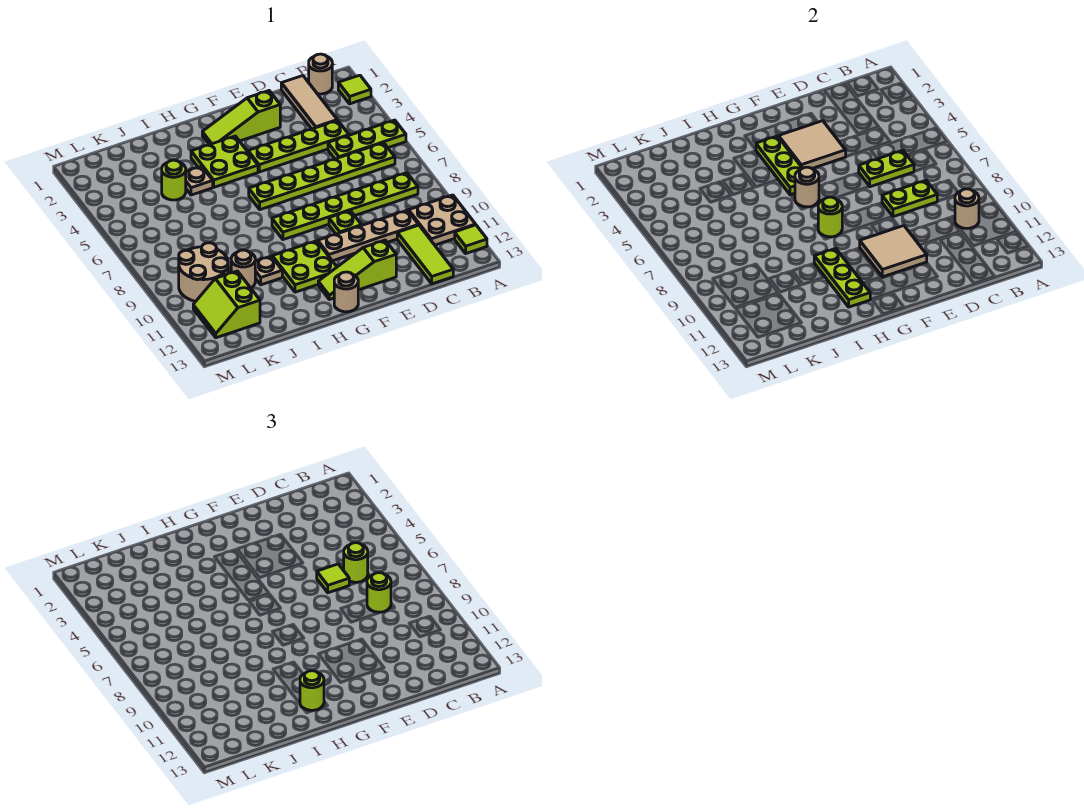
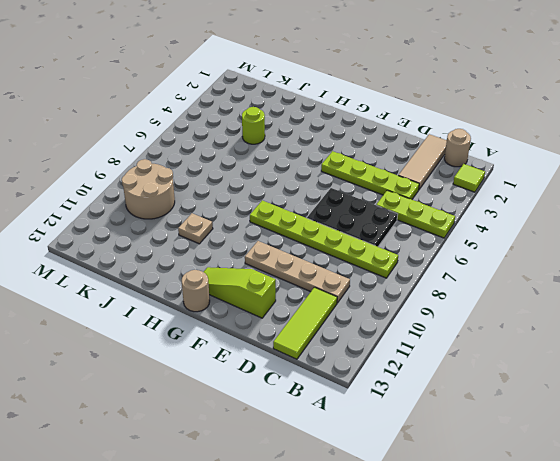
black 2x3 plate [307,188,398,247] -> lime 1x6 plate [249,143,395,210]
none -> tan 2x2 plate [409,195,476,245]
none -> lime 1x1 tile [455,225,487,253]
none -> lime 1x3 slope [202,91,280,145]
none -> lime 1x1 plate [329,211,362,234]

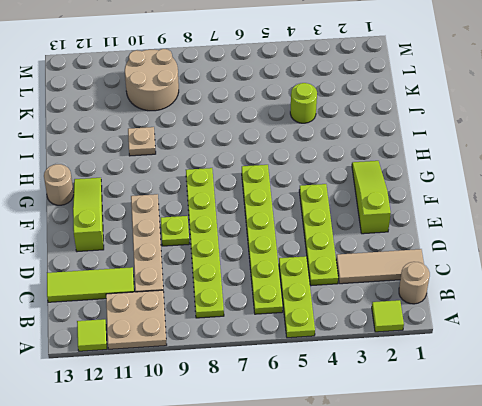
none -> lime 2x2 plate [191,136,258,187]
none -> lime 2x2 plate [272,241,337,292]
none -> tan 1x1 plate [186,166,213,195]
none -> tan 1x1 round brick [231,250,255,288]

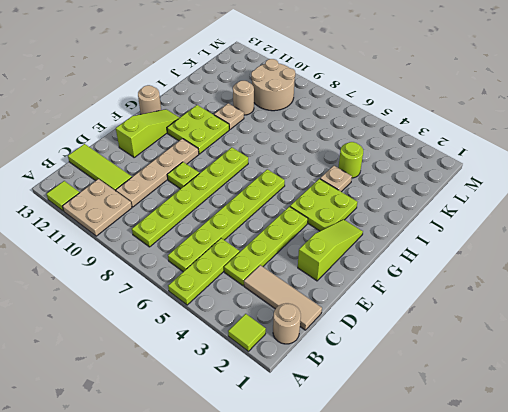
none -> lime 2x2 slope [193,271,260,338]
none -> tan 1x1 round brick [955,189,979,228]
none -> lime 1x2 plate [859,150,914,187]
none -> lime 1x2 plate [882,180,937,217]

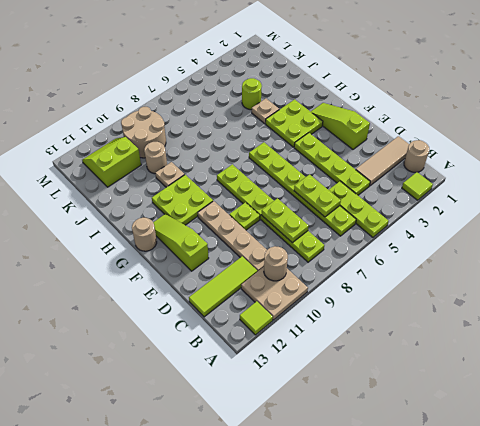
none -> tan 2x2 tile [779,121,846,168]
none -> tan 2x2 tile [860,226,927,277]
none -> lime 1x3 plate [756,136,802,195]
none -> tan 1x1 round brick [795,167,819,207]

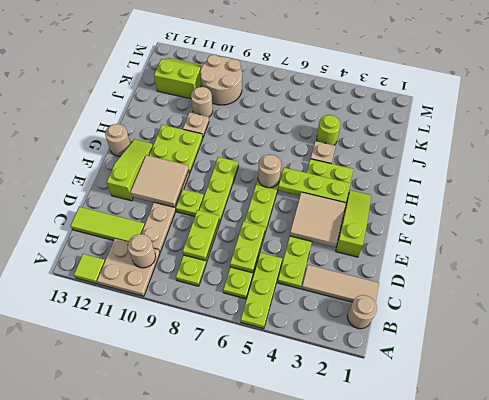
none -> lime 1x1 tile [338,75,371,104]
none -> lime 1x1 round brick [818,197,842,237]
none -> lime 1x3 plate [814,249,870,307]
none -> lime 1x1 round brick [344,543,368,582]

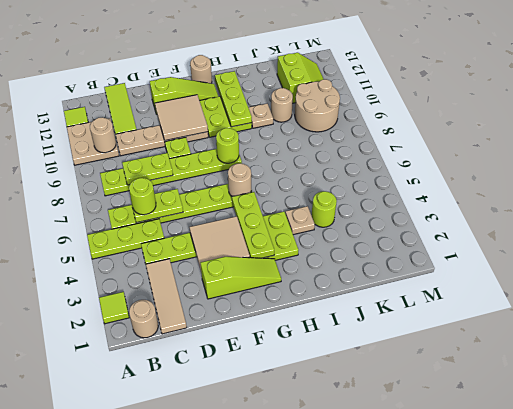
none -> lime 1x1 round brick [367,573,391,612]
none -> lime 1x1 tile [317,564,349,593]
none -> lime 1x1 round brick [300,671,324,710]

